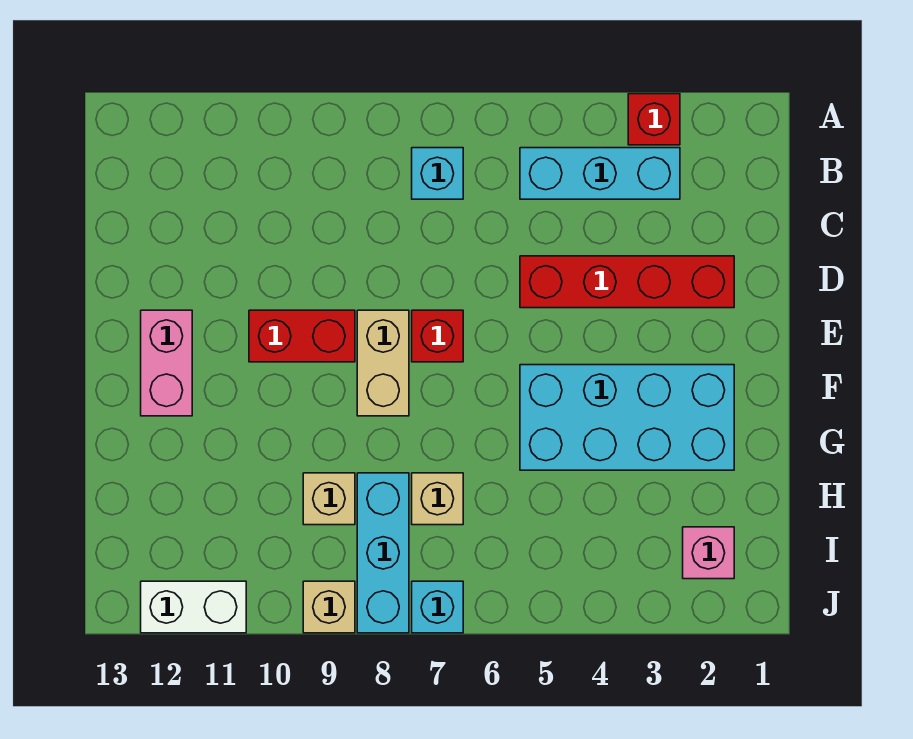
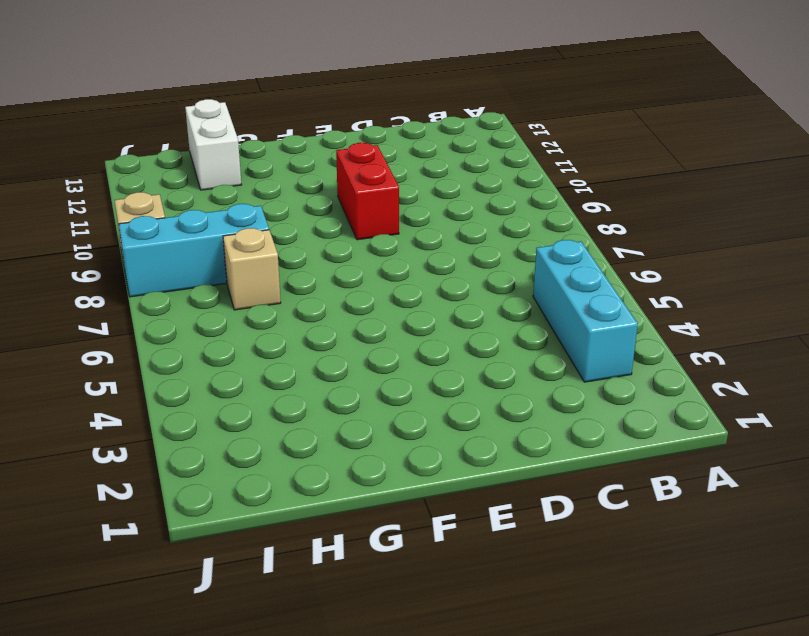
white 1x2 brick [185,99,241,190] -> white 1x2 brick moved to [141,581,246,633]
none -> red 1x1 brick [628,94,680,145]
none -> cyan 1x1 brick [412,148,463,199]
none -> red 1x4 brick [520,256,734,308]

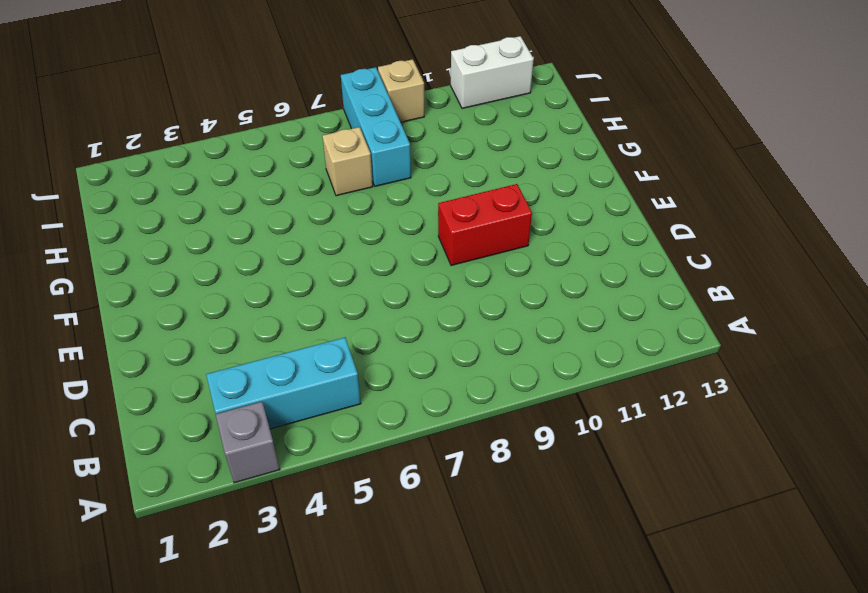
grey 1x1 brick [216,402,280,483] -> red 1x1 brick [628,94,680,145]
none -> cyan 1x1 brick [412,148,463,199]
none -> red 1x4 brick [520,256,734,308]
none -> red 1x1 brick [412,310,463,362]

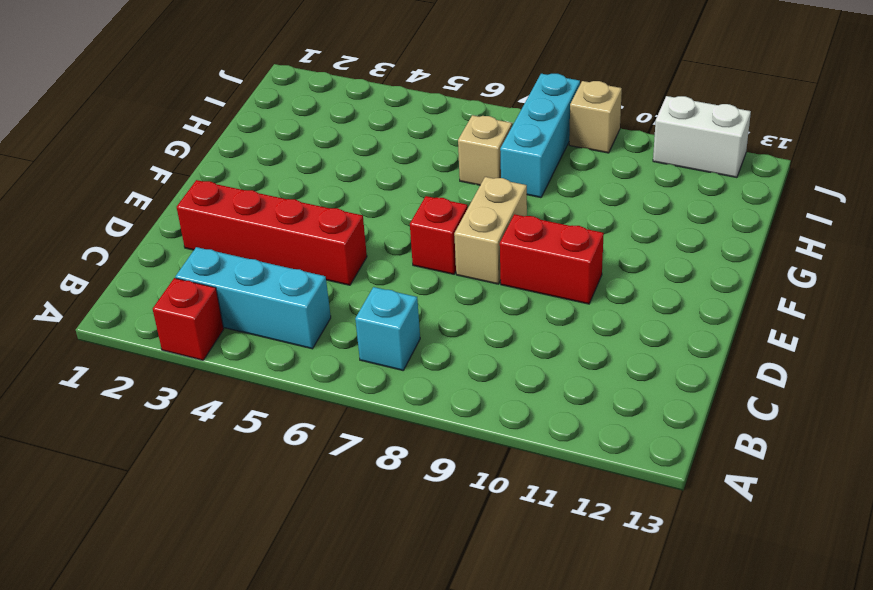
none -> pink 1x2 brick [141,310,192,416]
none -> cyan 2x4 brick [520,365,734,470]
none -> tan 1x1 brick [303,473,355,525]

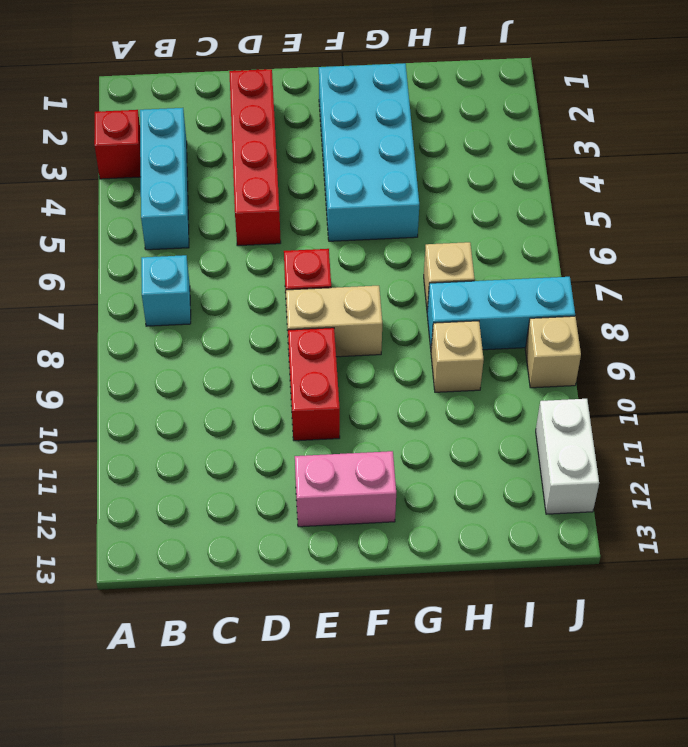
none -> pink 1x1 brick [683,527,734,579]
none -> cyan 1x1 brick [412,581,463,633]

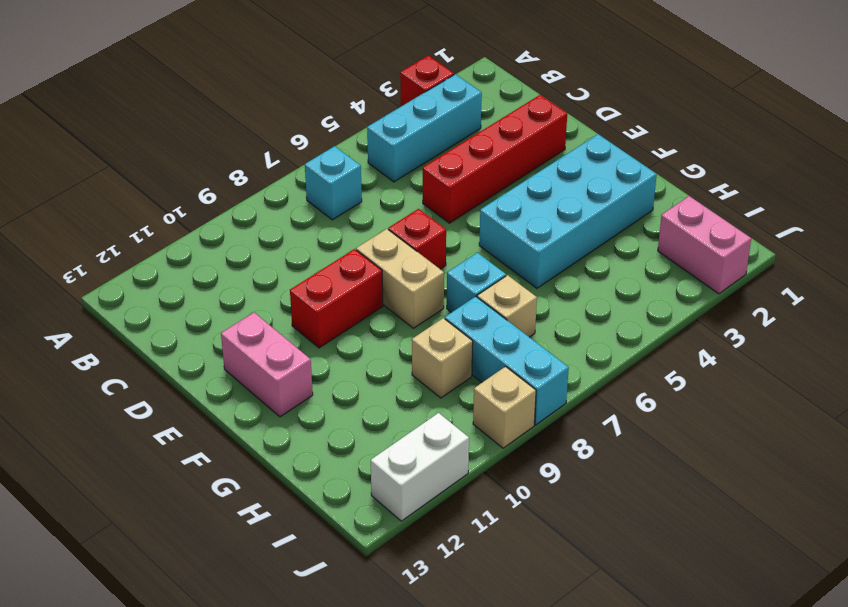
cyan 1x1 brick [447,253,506,312] -> cyan 1x1 brick moved to [412,581,463,633]
pink 1x2 brick [658,196,751,294] -> pink 1x1 brick [683,527,734,579]

